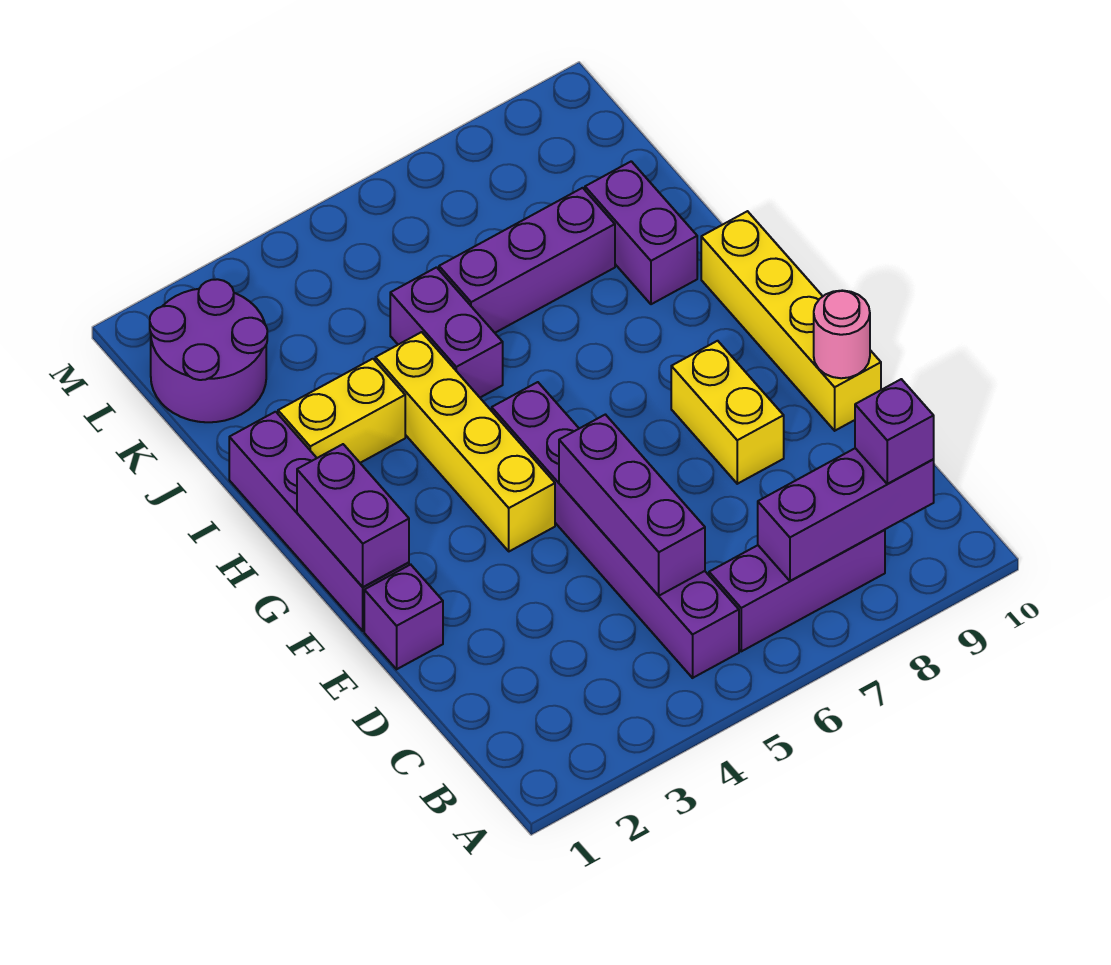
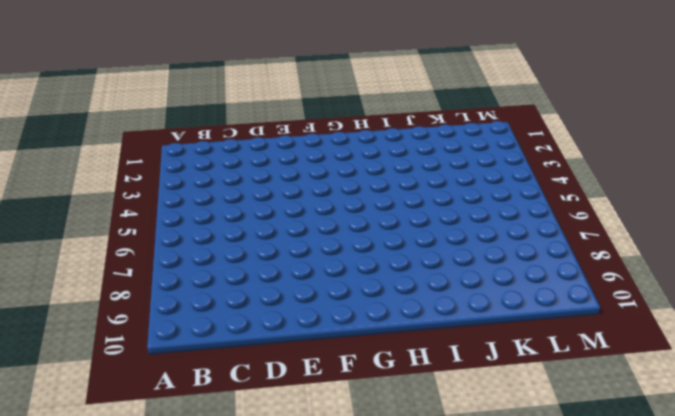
none -> purple 1x6 brick [492,382,739,678]
none -> purple 1x3 brick [709,530,885,651]
none -> purple 1x1 brick [364,565,443,669]

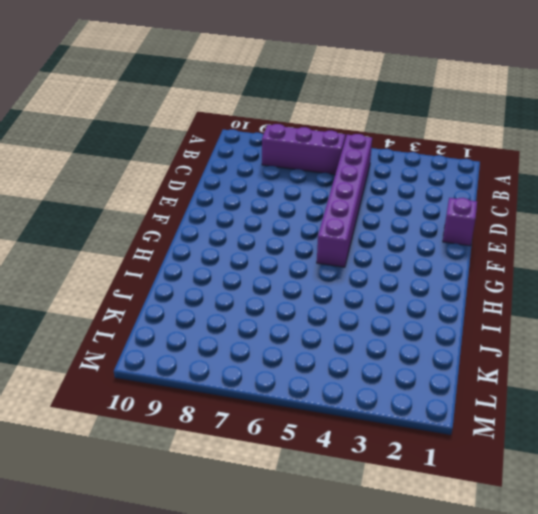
none -> yellow 1x2 brick [671,341,784,484]
none -> yellow 1x4 brick [701,211,881,431]
none -> purple 1x4 brick [229,412,409,631]

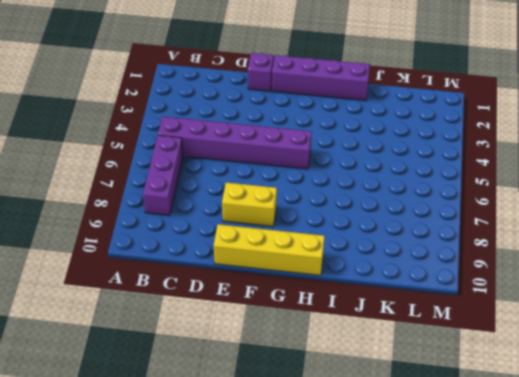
none -> yellow 1x4 brick [375,332,555,551]
none -> yellow 1x2 brick [278,359,405,463]
none -> purple 1x2 brick [390,267,503,397]

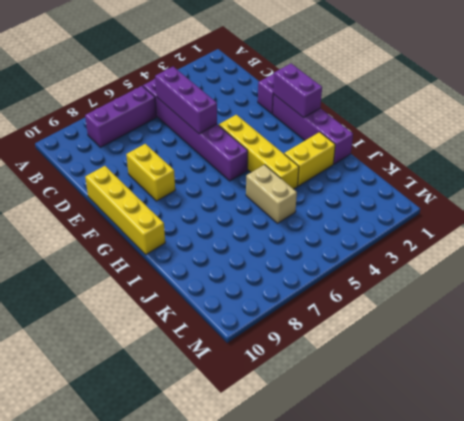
tan 1x2 brick [246,165,297,223] -> purple 1x2 brick [390,267,503,397]
none -> purple 1x2 brick [585,161,697,304]
none -> purple 1x3 brick [439,188,615,333]
none -> purple 2x2 round brick [150,279,267,422]

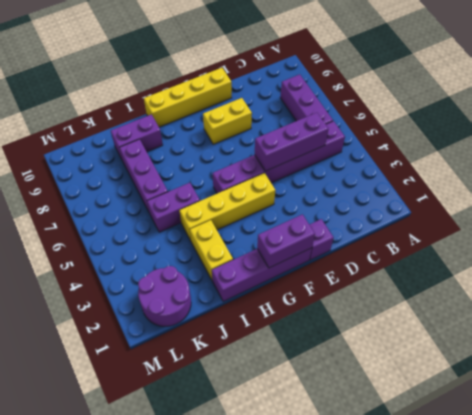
none -> purple 1x3 brick [758,448,934,581]
none -> pink 1x1 round brick [814,290,870,378]
none -> purple 1x1 brick [855,379,934,484]

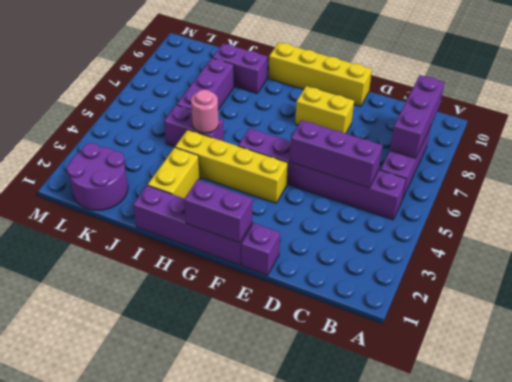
pink 1x1 round brick [191,90,219,133] -> pink 1x1 round brick moved to [814,290,870,378]
none -> purple 1x1 brick [855,379,934,484]

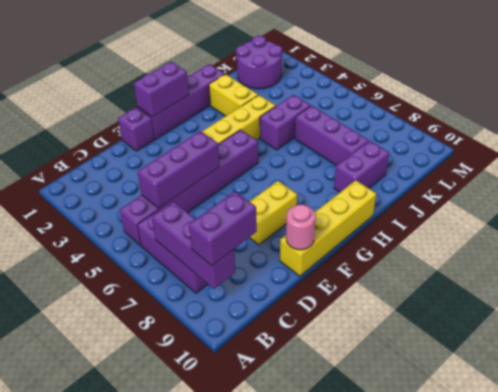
purple 1x2 brick [189,192,257,266] -> purple 1x1 brick [855,379,934,484]

